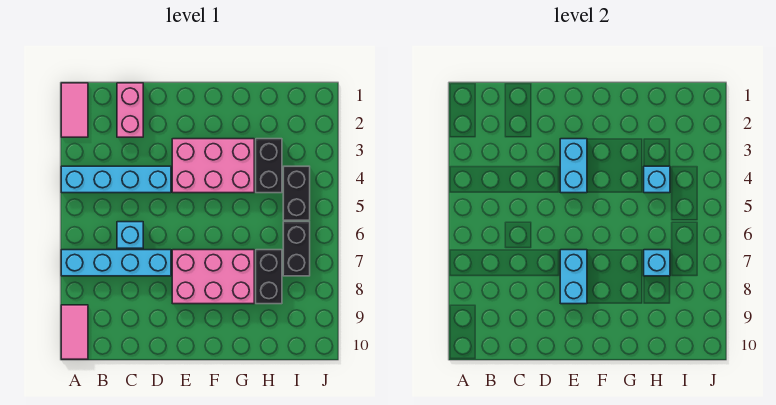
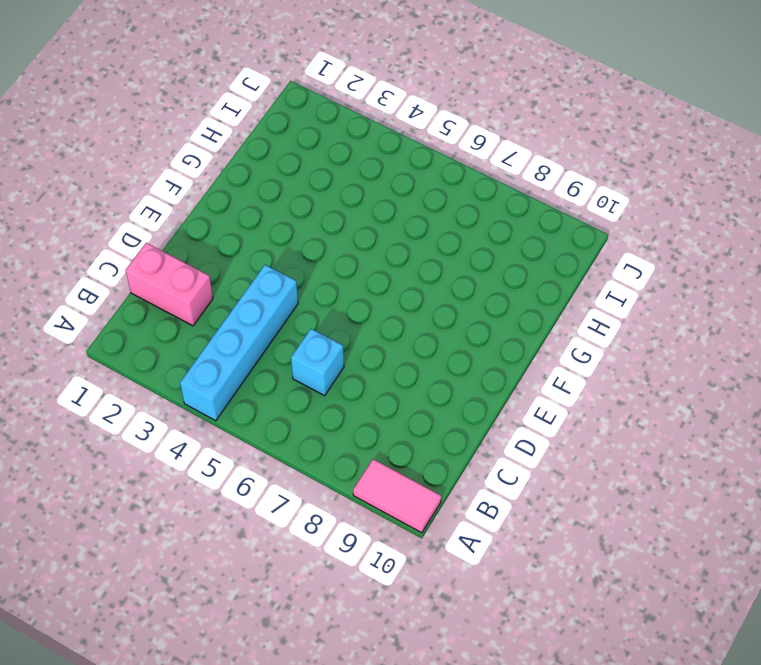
none -> pink 1x2 tile [61,83,88,137]
none -> cyan 1x4 brick [61,250,171,276]
none -> pink 2x3 brick [172,139,254,193]

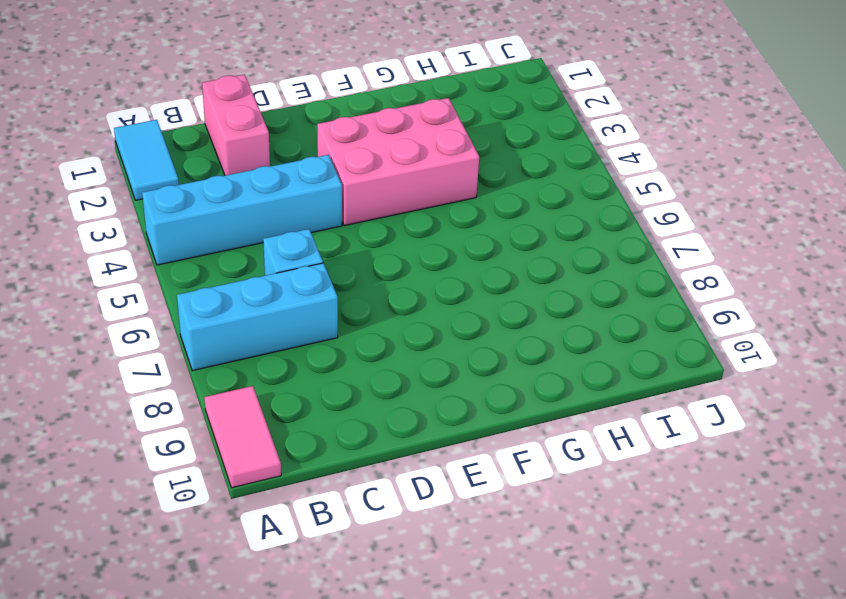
cyan 1x2 tile [114,120,179,200] -> pink 1x2 tile [61,83,88,137]
cyan 1x3 brick [177,263,338,371] -> cyan 1x4 brick [61,250,171,276]
none -> pink 2x3 brick [172,250,254,304]
none -> black 1x2 brick [256,139,282,193]
none -> black 1x2 brick [256,250,282,304]

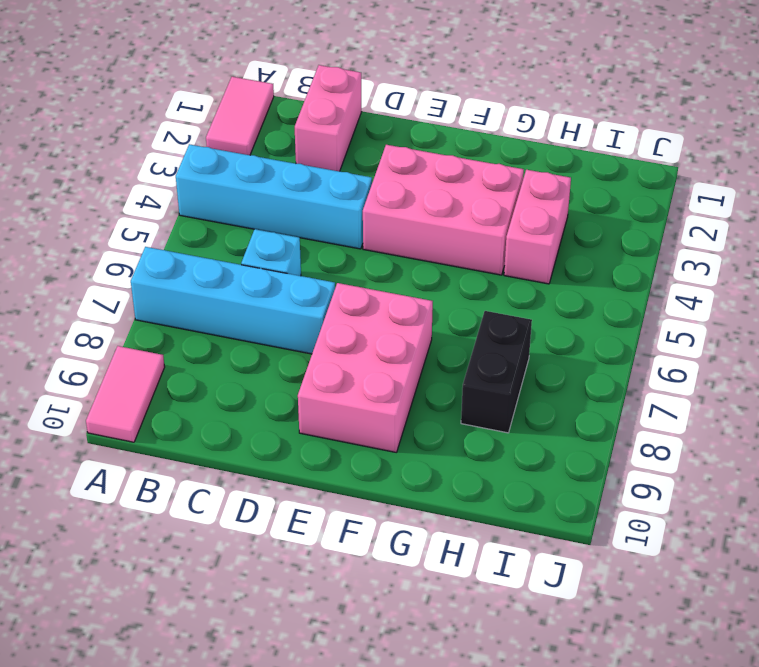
pink 2x3 brick [298,283,433,452] -> pink 2x3 brick turned to [172,250,254,304]
pink 1x2 brick [504,170,571,284] -> black 1x2 brick [256,139,282,193]
none -> black 1x2 brick [283,166,310,220]
none -> black 1x2 brick [283,222,310,276]
none -> cyan 1x2 brick [560,139,587,193]

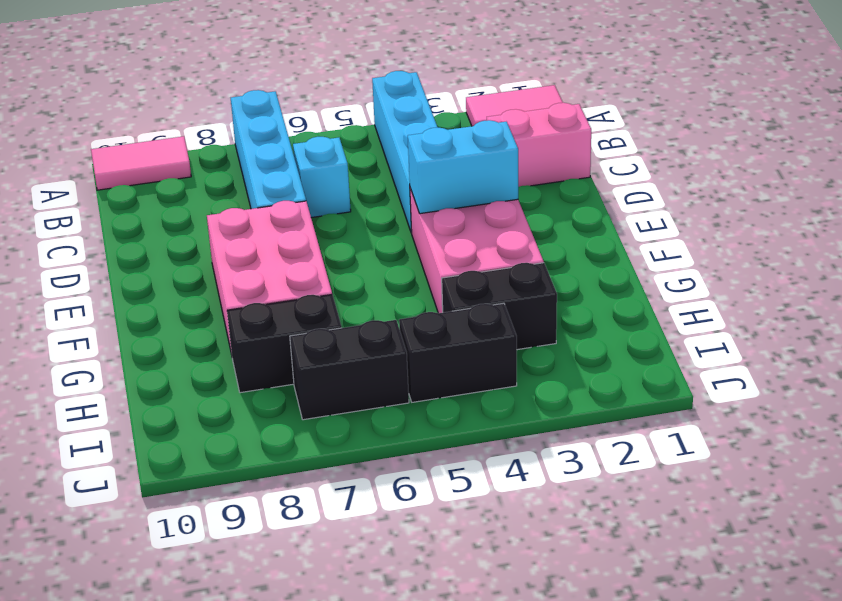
none -> cyan 1x2 brick [560,250,587,304]
none -> cyan 1x1 brick [644,166,670,193]
none -> cyan 1x1 brick [644,250,670,276]

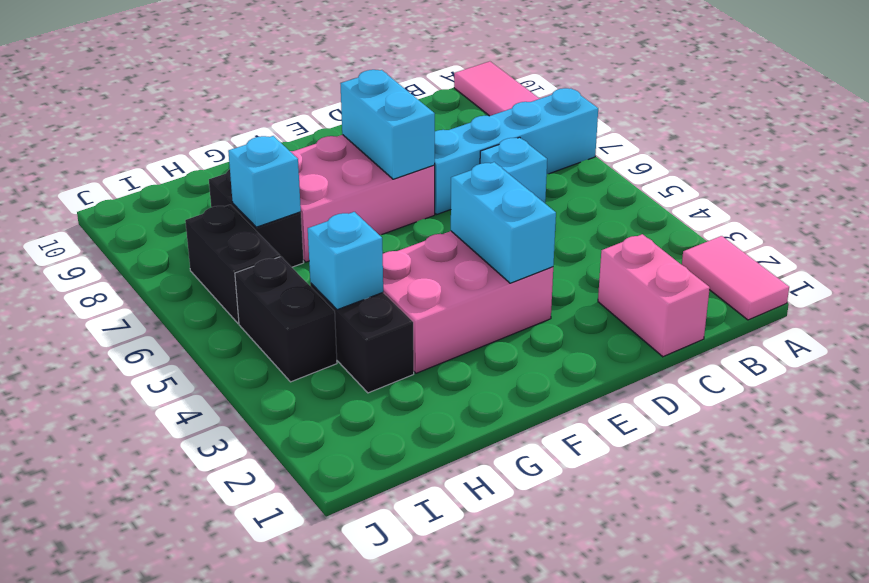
none -> cyan 1x4 brick [61,166,171,193]

